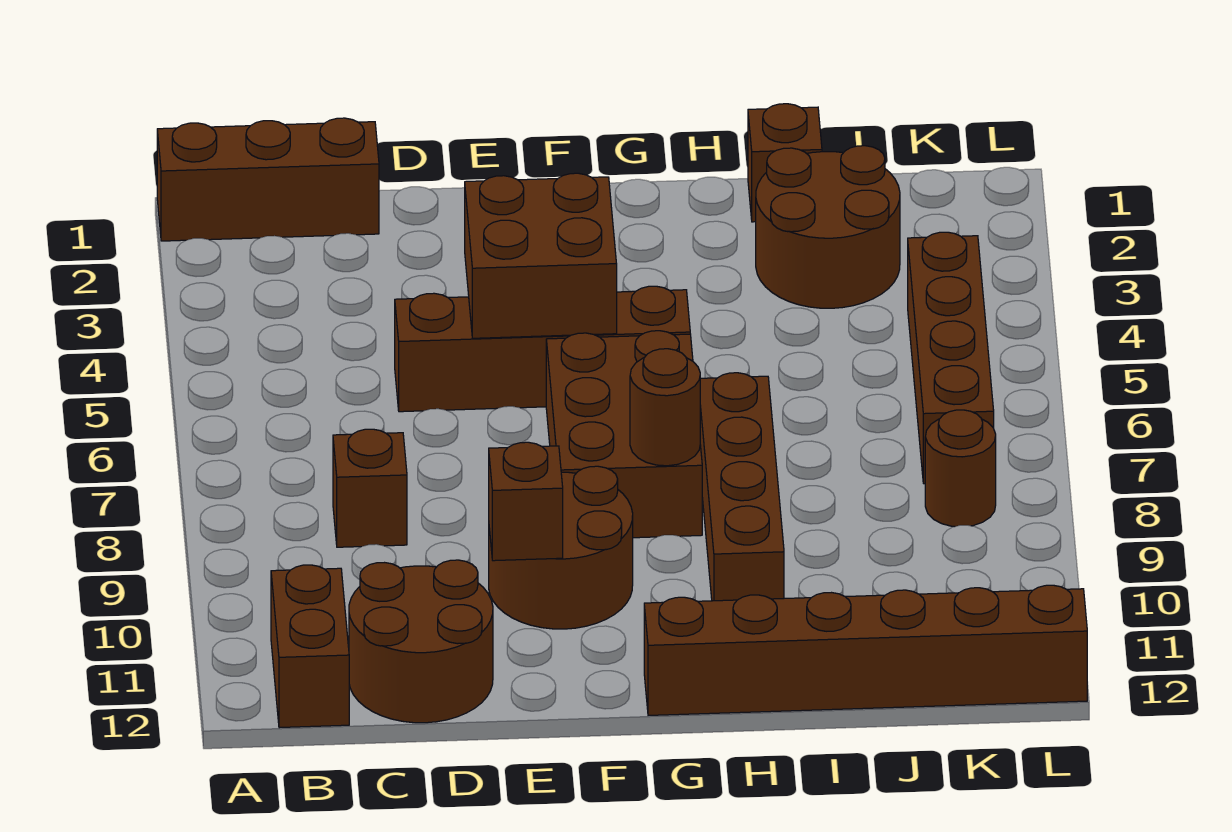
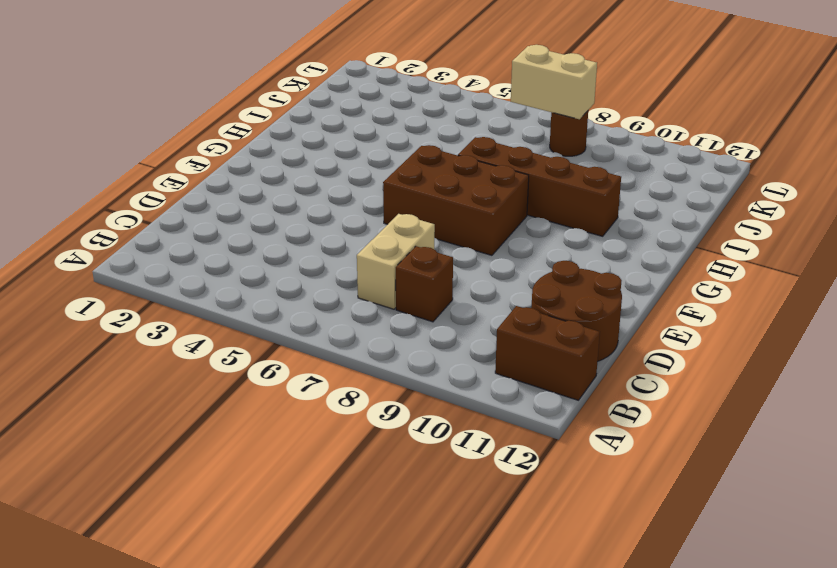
tan 1x2 brick [357,214,435,309] -> none
tan 1x2 brick [511,45,597,119] -> none
none -> brown 1x3 brick [157,118,379,241]
none -> brown 1x4 brick [395,286,690,412]
none -> brown 2x2 round brick [489,466,633,629]

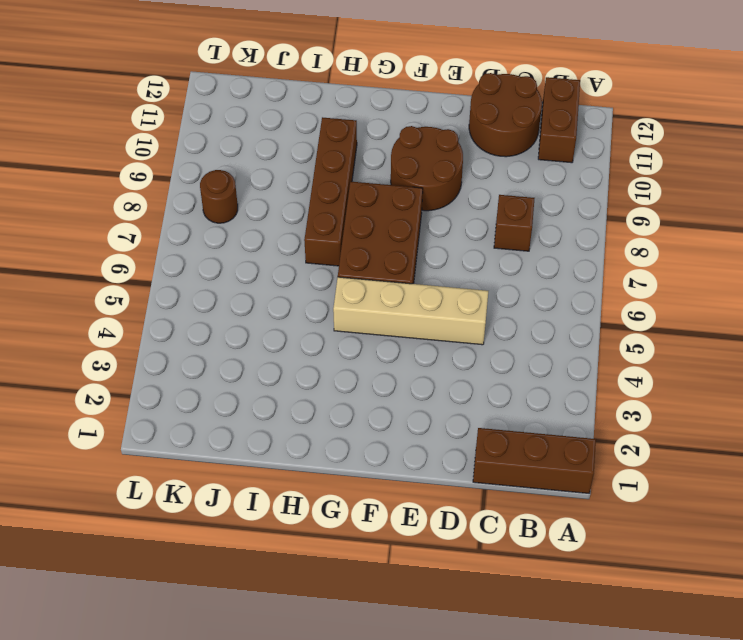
tan 1x4 brick [333,277,488,345] -> brown 1x4 brick [395,286,690,412]
none -> brown 1x6 brick [644,585,1087,715]
none -> brown 1x1 brick [748,104,822,222]
none -> brown 2x2 round brick [756,146,900,308]

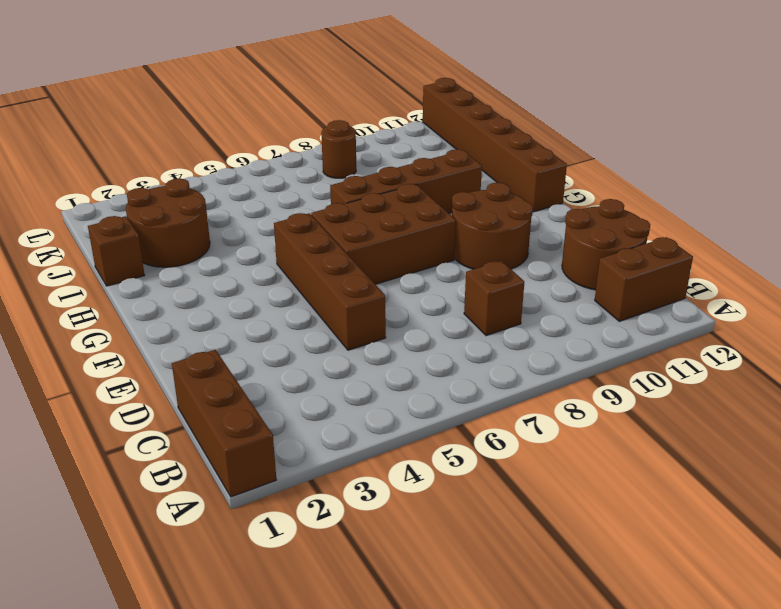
none -> brown 1x4 brick [908,232,994,484]
none -> brown 2x2 brick [465,173,617,338]
none -> brown 1x1 brick [489,442,563,561]

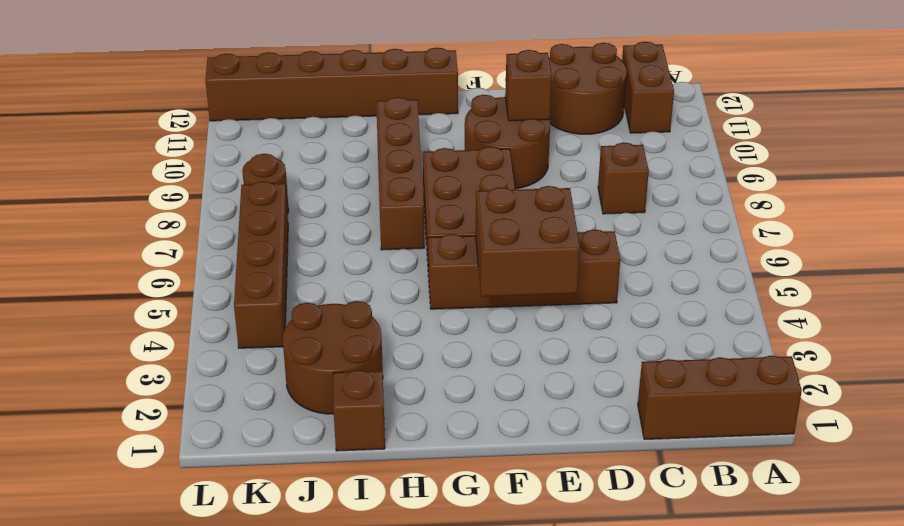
none -> brown 1x1 round brick [630,349,700,466]

